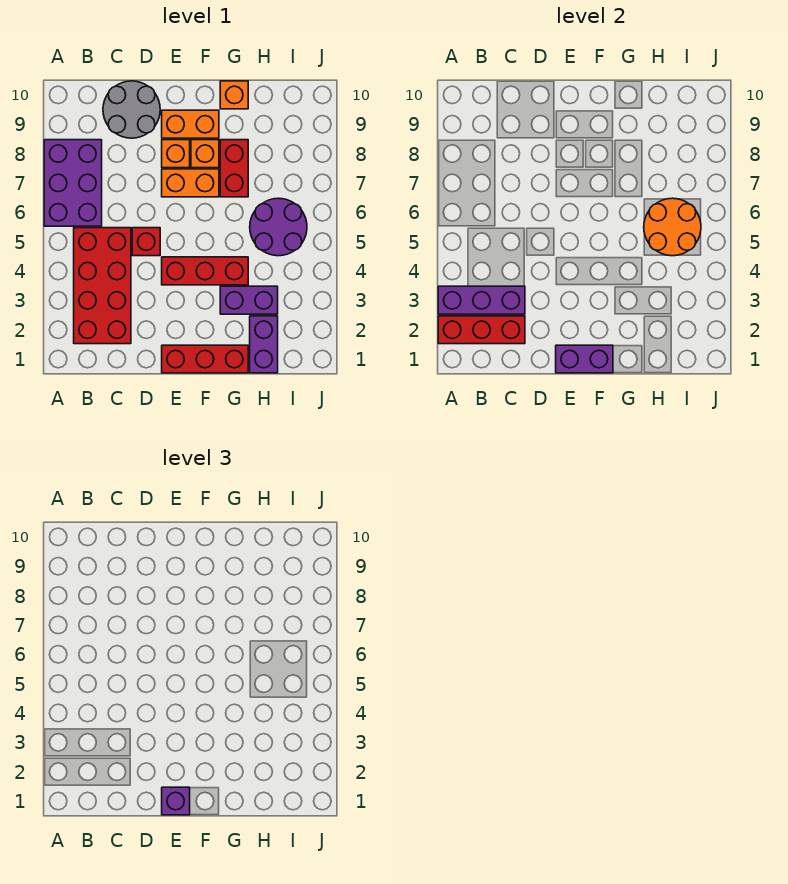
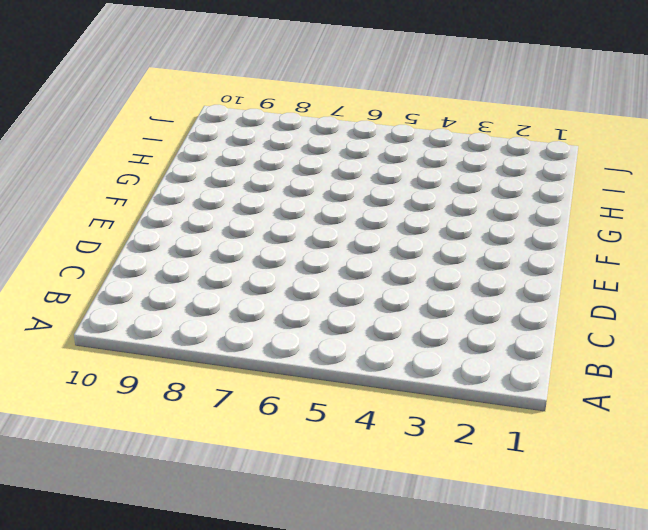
none -> purple 2x3 brick [44,140,102,226]
none -> red 2x4 brick [74,228,131,344]
none -> grey 2x2 round brick [103,81,160,138]

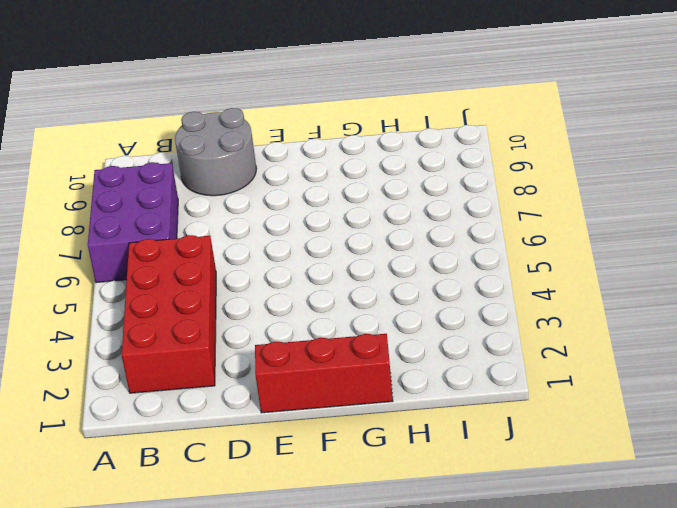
none -> red 1x1 brick [132,228,160,256]
none -> red 1x3 brick [162,257,248,285]
none -> orange 1x2 brick [162,169,219,197]

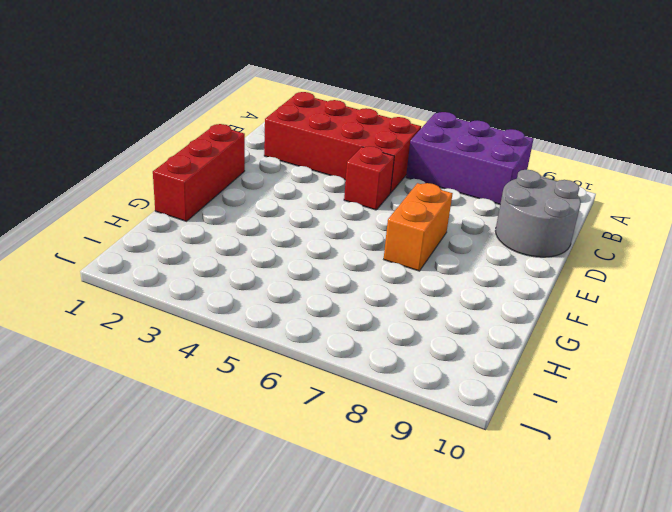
none -> red 1x3 brick [162,257,248,285]
none -> orange 1x1 brick [162,140,190,168]
none -> orange 1x2 brick [162,110,219,138]

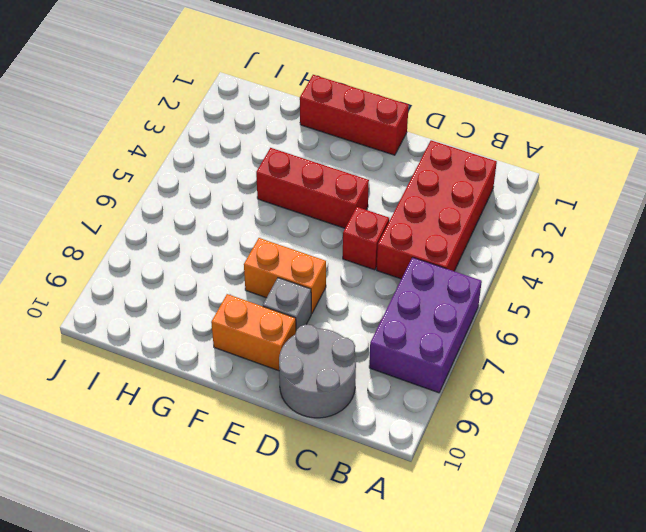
grey 1x1 brick [263,278,311,330] -> orange 1x1 brick [162,140,190,168]
none -> orange 1x1 brick [191,140,219,168]
none -> purple 1x2 brick [220,286,278,314]
none -> red 1x2 brick [220,140,248,197]

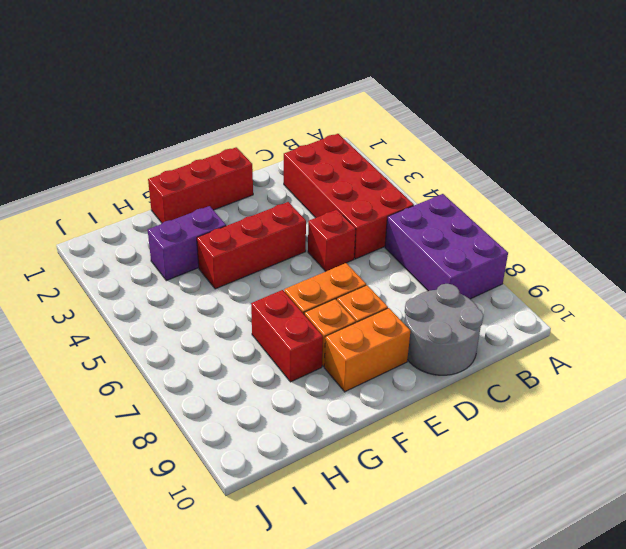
none -> orange 1x1 brick [220,81,248,109]
none -> purple 1x2 brick [250,316,278,373]
none -> purple 2x2 round brick [250,198,307,256]

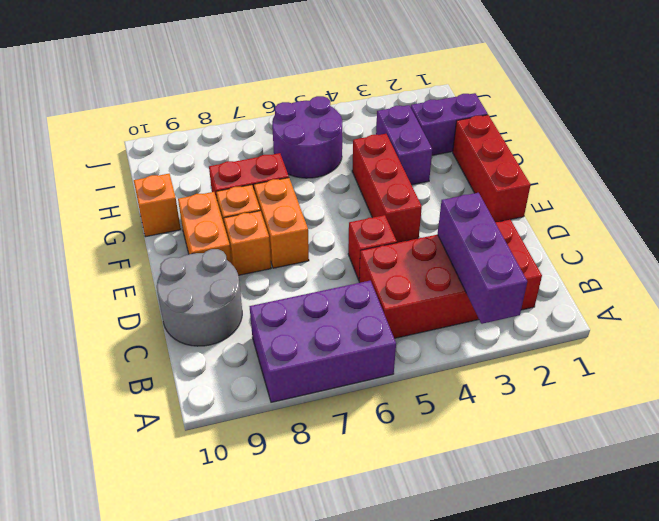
none -> red 1x3 brick [438,316,525,344]
none -> purple 1x2 brick [556,345,613,373]
none -> orange 2x2 round brick [644,198,701,256]

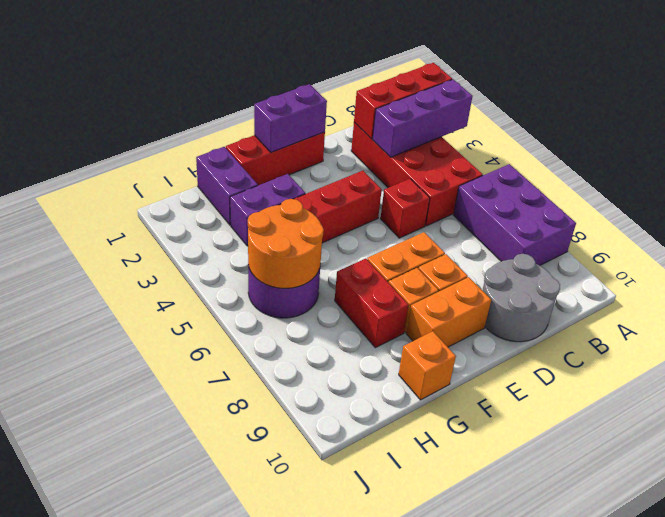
none -> purple 1x1 brick [162,787,190,815]

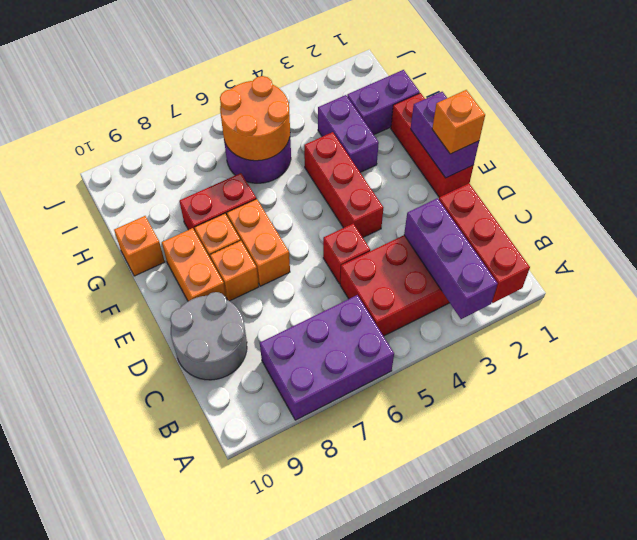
orange 1x1 brick [432,90,485,154] -> purple 1x1 brick [162,787,190,815]

